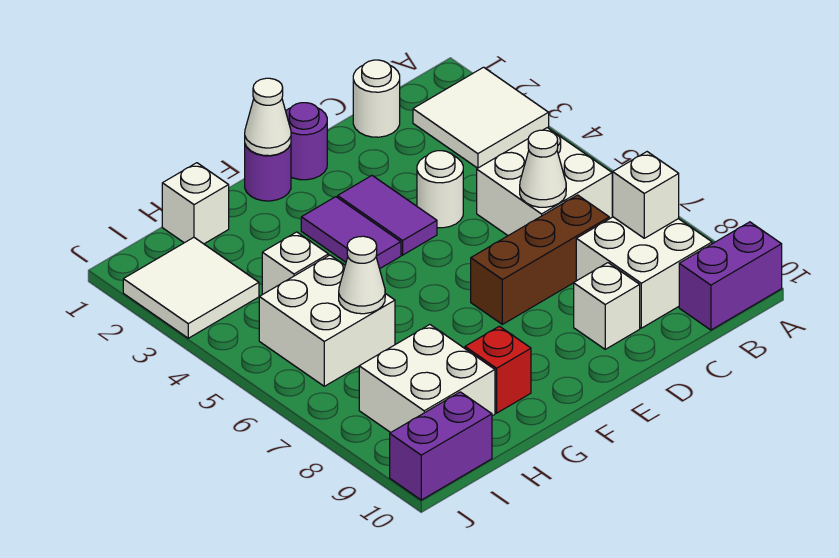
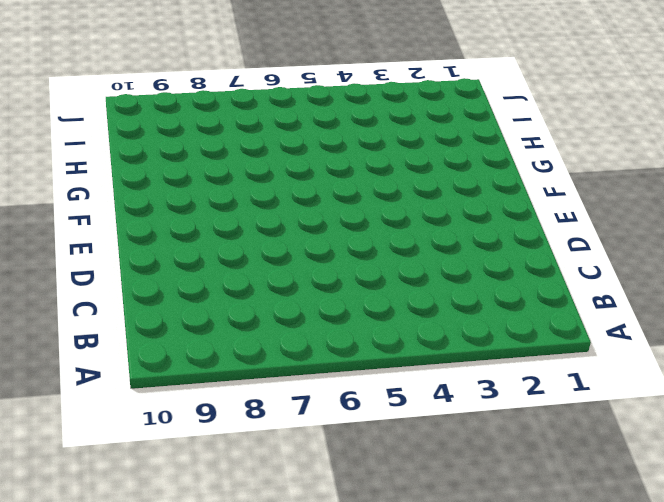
none -> white 2x2 tile [413,67,549,168]
none -> purple 1x2 brick [679,222,782,330]
none -> white 2x2 brick [477,128,612,236]

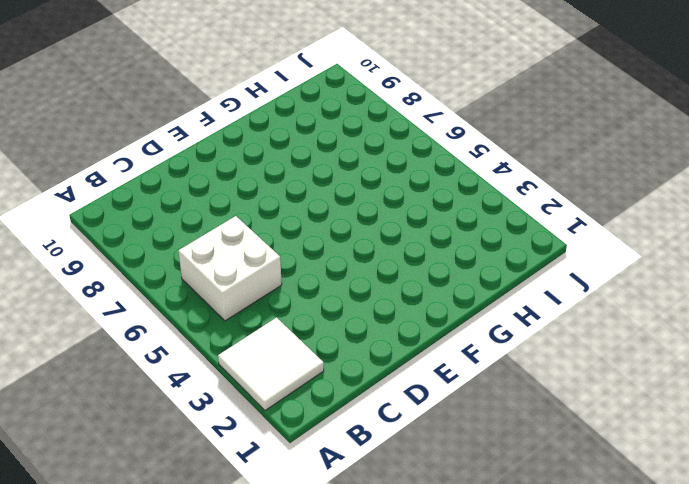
none -> purple 1x2 brick [679,222,782,330]
none -> white 2x2 brick [576,217,712,328]
none -> white 1x1 round brick [353,60,400,137]

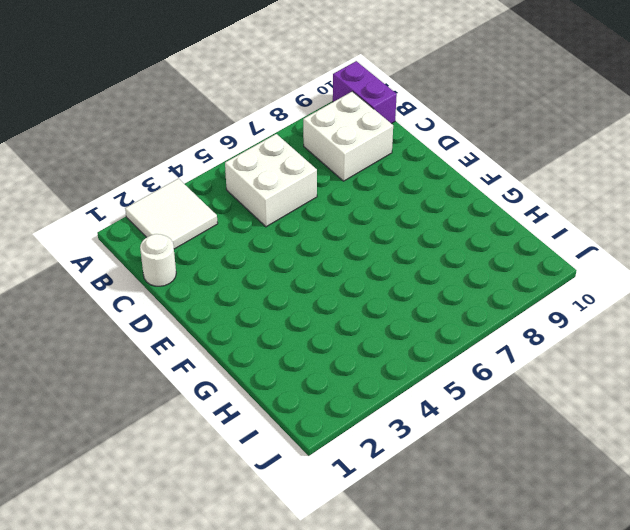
none -> brown 1x3 brick [471,195,609,324]
none -> white 1x1 round brick [417,151,463,228]
none -> white 1x1 brick [574,263,640,349]

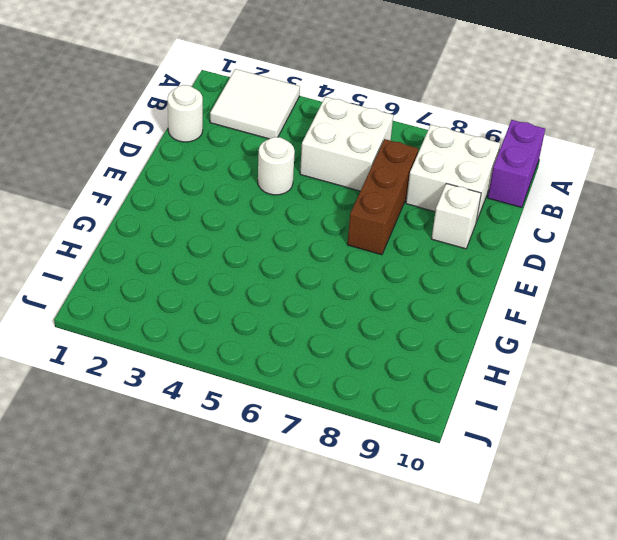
none -> purple 1x1 round brick [286,103,327,180]
none -> purple 1x2 tile [337,176,437,255]
none -> purple 1x1 round brick [245,144,291,201]

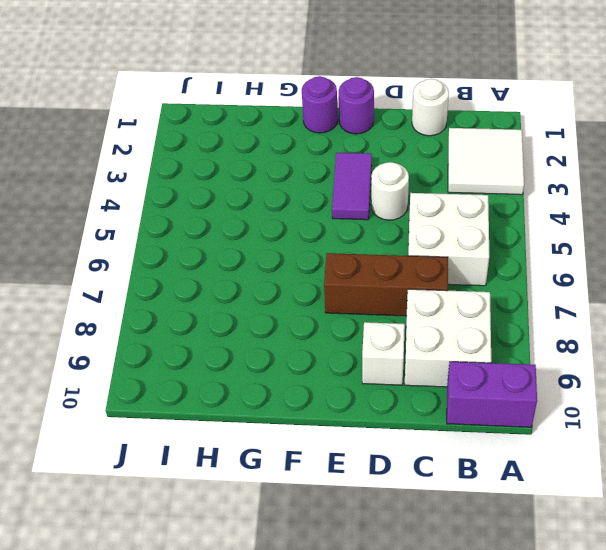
none -> purple 1x2 tile [301,197,401,269]
none -> red 1x1 brick [465,326,531,413]
none -> white 1x1 brick [162,163,229,244]

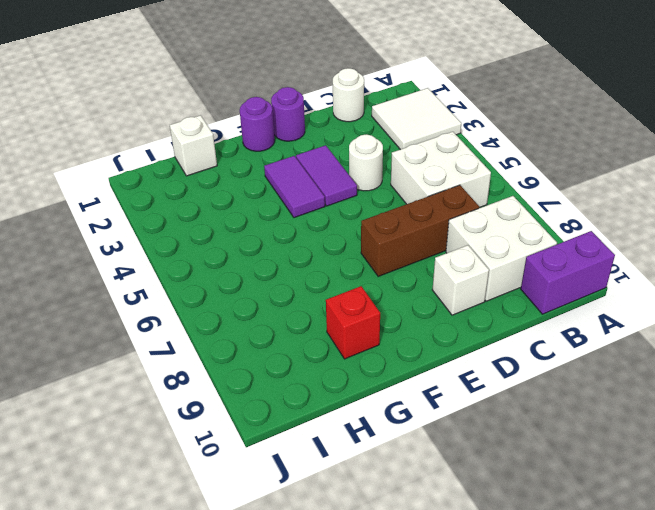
none -> white 1x1 brick [262,232,328,295]
none -> white 2x2 brick [259,255,395,386]
none -> white 2x2 brick [359,325,495,433]

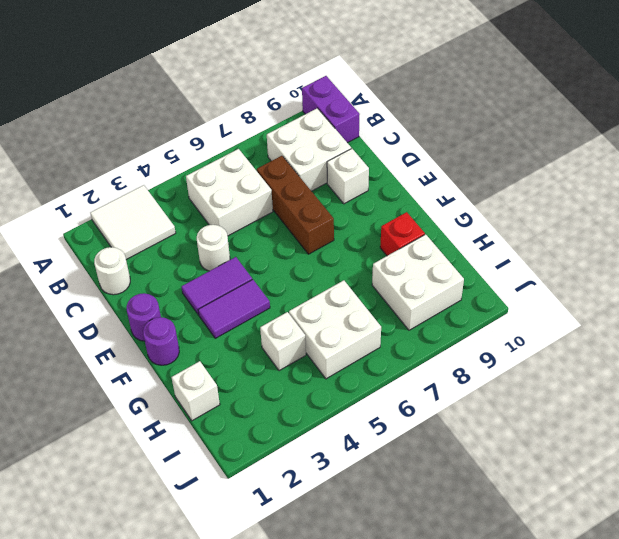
none -> white 2x2 tile [123,237,259,338]
none -> purple 1x2 brick [390,392,492,500]
none -> white 1x1 brick [612,152,679,238]

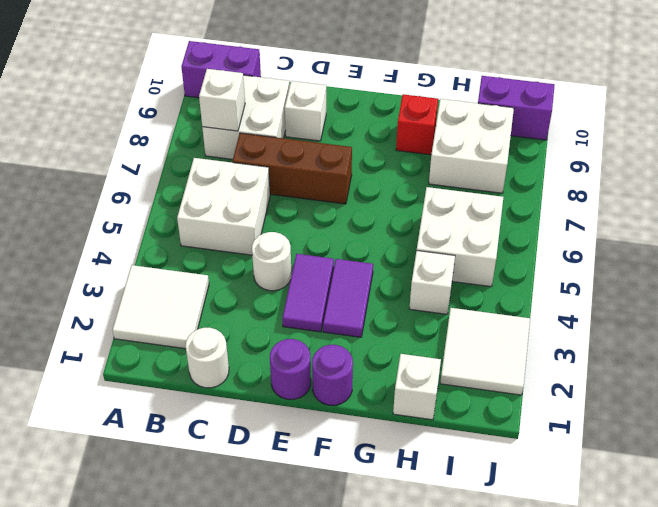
none -> white 1x1 cone [520,130,566,207]
none -> white 1x1 cone [245,78,291,156]
none -> white 1x1 cone [339,236,385,314]

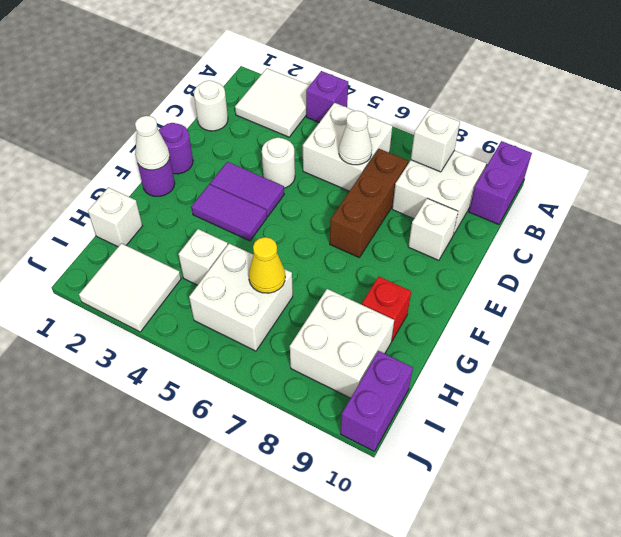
purple 1x1 brick [306,71,348,122] -> none
yellow 1x1 cone [249,237,285,293] -> white 1x1 cone [339,236,385,314]

